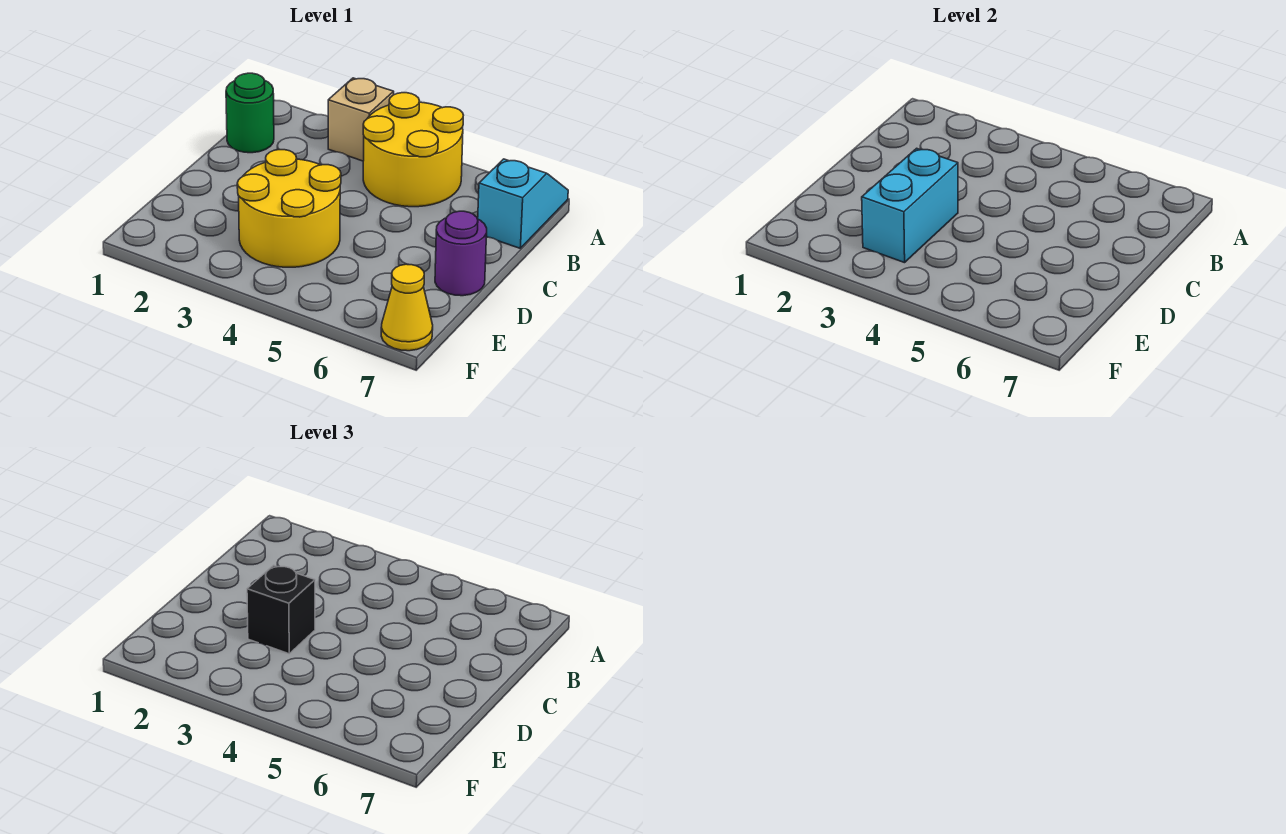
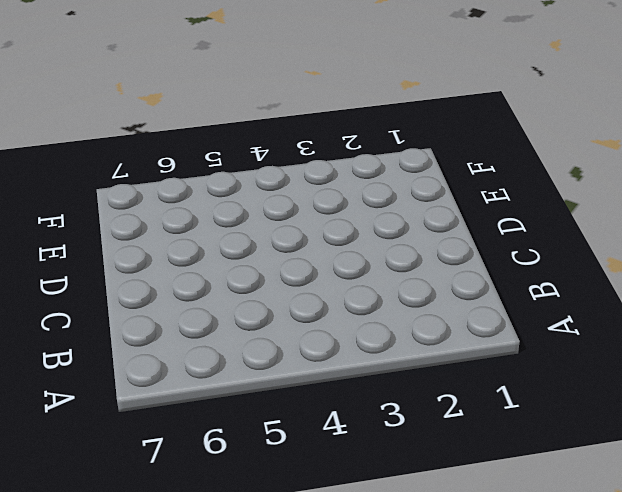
none -> tan 1x1 brick [328,78,394,161]
none -> yellow 2x2 round brick [363,93,463,207]

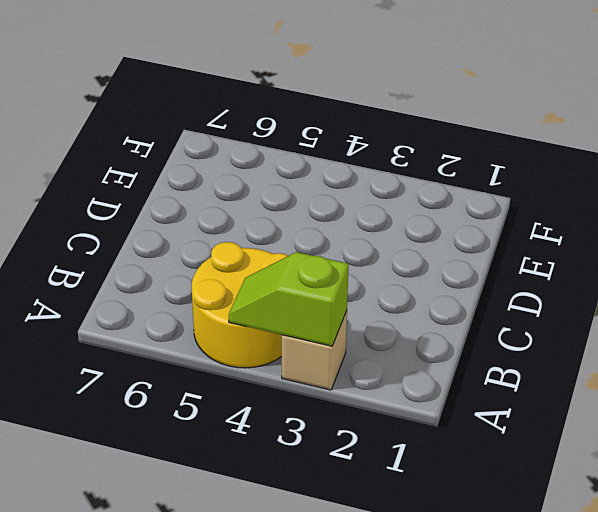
lime 1x2 slope [229,252,349,346] -> none
none -> cyan 1x2 slope [478,159,568,248]
none -> green 1x1 round brick [226,73,274,153]

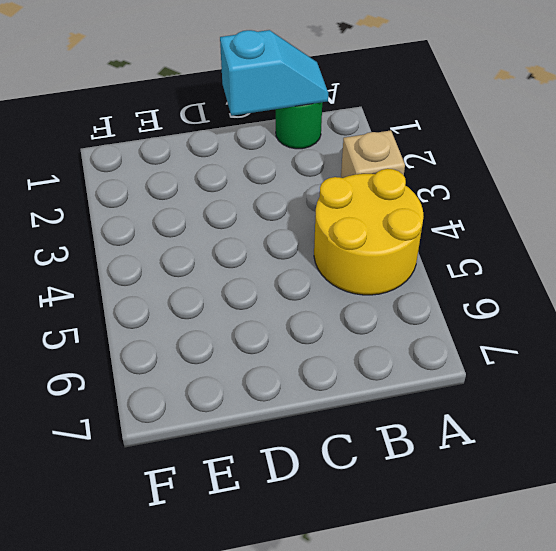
cyan 1x2 slope [220,30,328,116] -> cyan 1x2 slope moved to [478,159,568,248]
none -> yellow 2x2 round brick [237,150,341,267]
none -> purple 1x1 round brick [435,211,487,296]

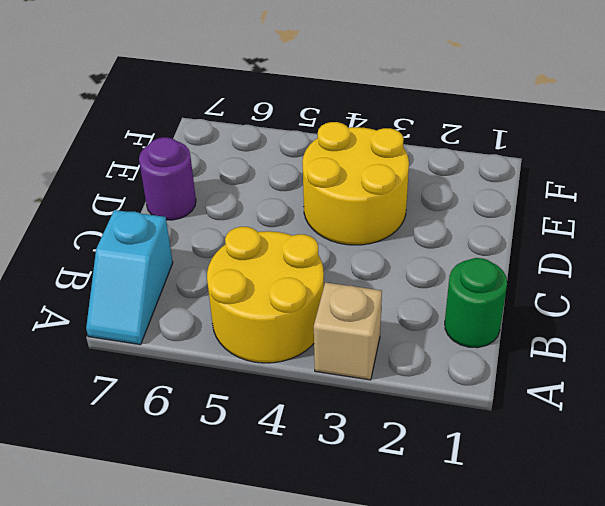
none -> yellow 1x1 cone [381,264,433,351]
none -> cyan 1x2 brick [862,148,958,263]

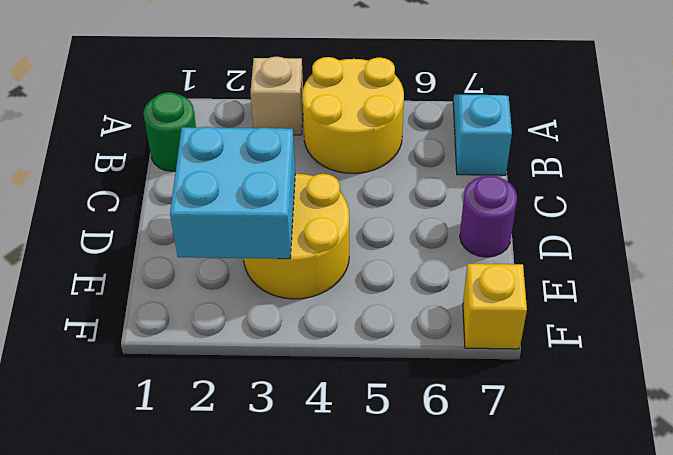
cyan 2x2 brick [170,127,295,259] -> cyan 1x2 brick [862,148,958,263]
yellow 1x1 brick [463,264,527,349] -> yellow 1x1 cone [381,264,433,351]
none -> black 1x1 brick [247,565,315,654]

